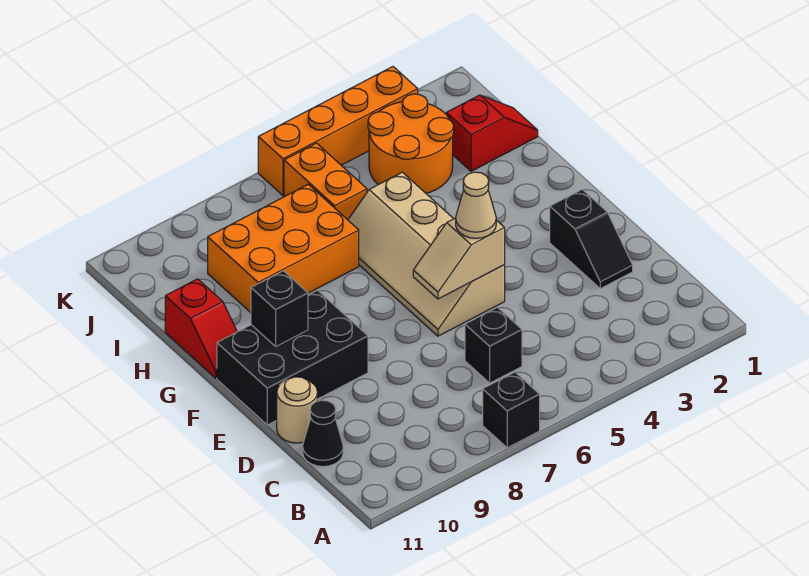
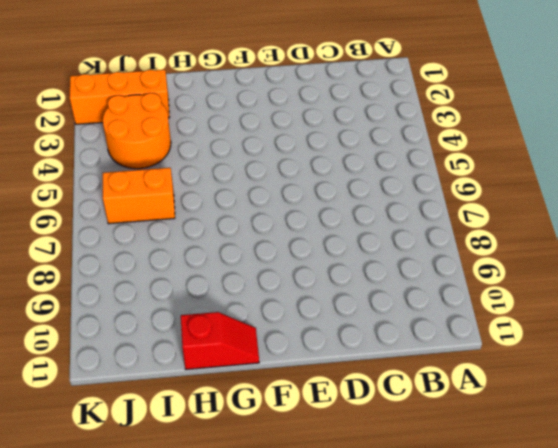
orange 1x3 brick [70,70,170,124] -> red 1x2 slope [446,95,538,171]
none -> black 1x1 brick [483,372,540,448]
none -> black 1x1 brick [465,307,522,383]
none -> black 1x1 cone [303,400,343,467]

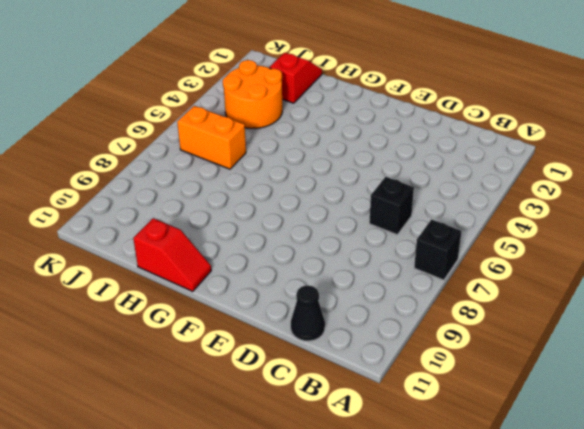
none -> black 1x2 slope [550,189,633,289]
none -> tan 1x1 round brick [277,377,317,443]
none -> tan 2x4 slope [348,172,505,336]

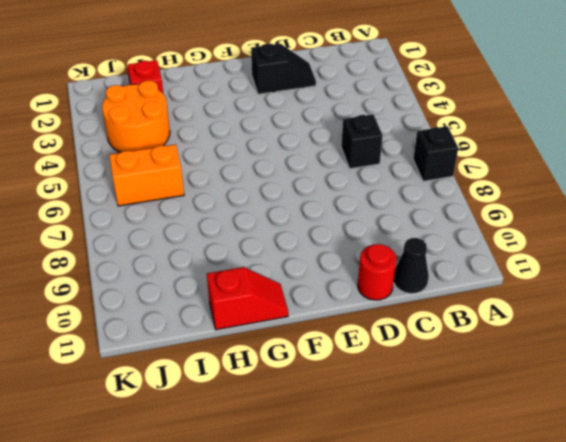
red 1x1 round brick [358,244,397,300] -> tan 1x1 round brick [277,377,317,443]
none -> tan 2x4 slope [348,172,505,336]
none -> black 2x3 brick [217,290,368,425]
none -> orange 2x3 brick [208,184,359,313]

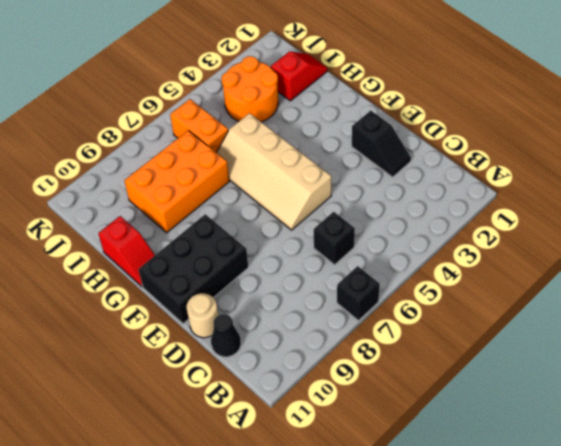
none -> orange 1x4 brick [258,67,418,195]
none -> tan 1x2 slope [413,218,505,299]
none -> black 1x1 brick [251,271,308,346]

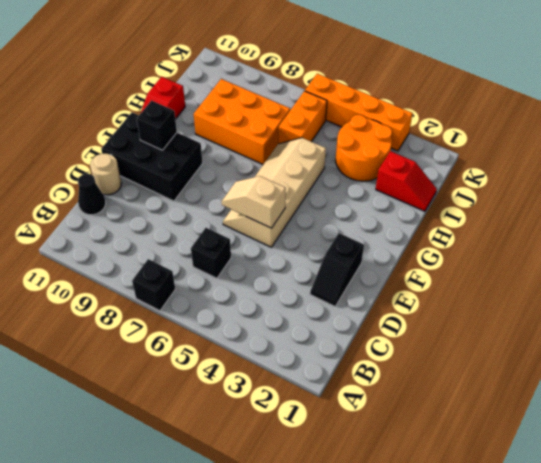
none -> tan 1x1 cone [456,172,496,238]

